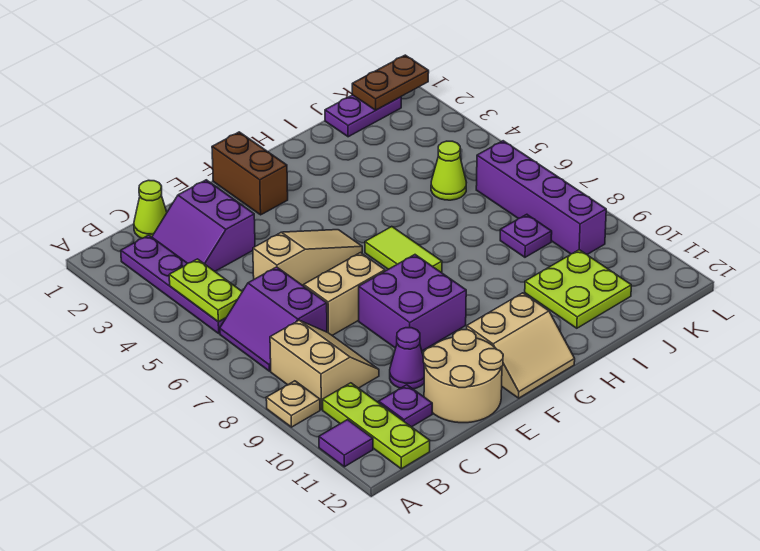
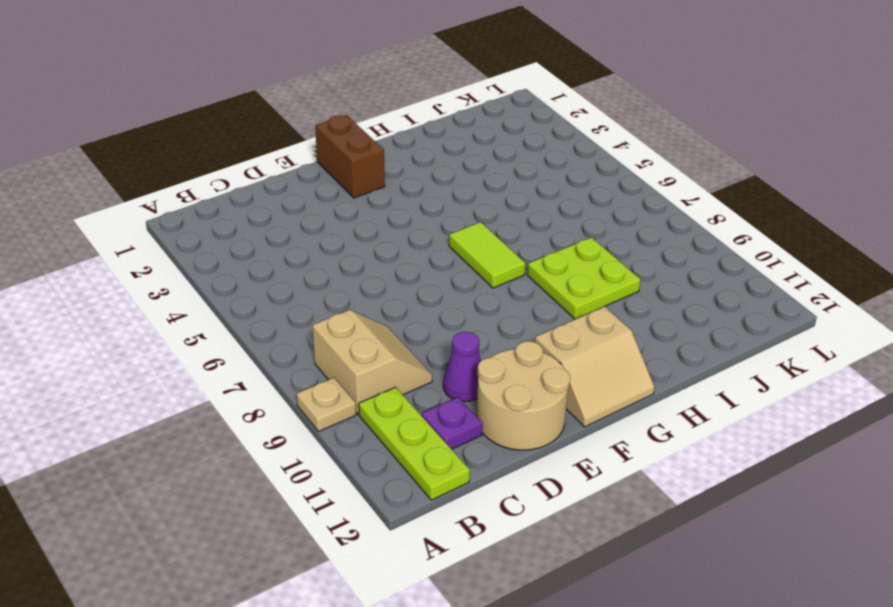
lime 2x2 plate [527,237,641,319] -> lime 2x2 plate moved to [525,250,631,328]
none -> purple 1x1 tile [319,420,373,467]
none -> purple 1x4 plate [121,235,226,333]
none -> purple 2x2 slope [220,267,327,371]

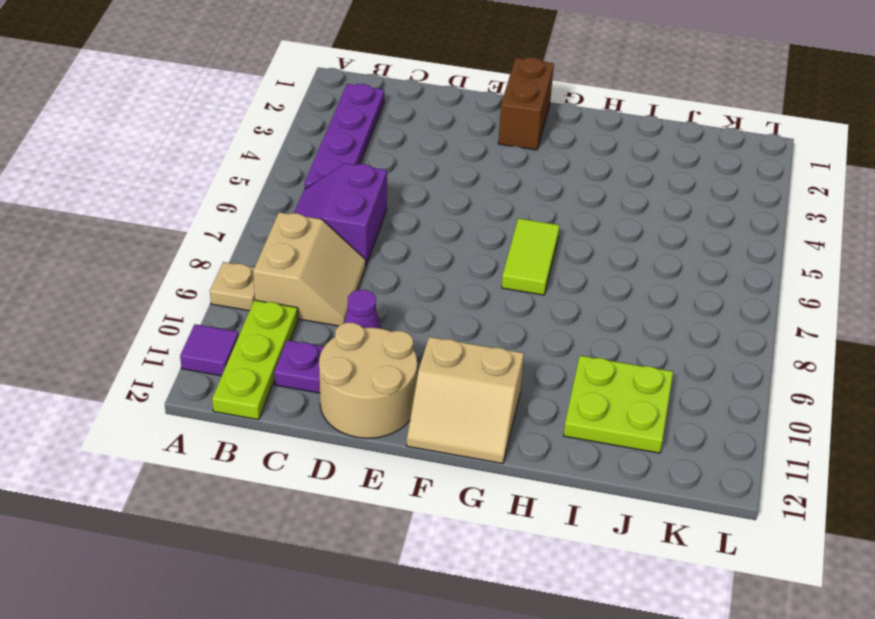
none -> lime 1x1 cone [134,180,167,238]
none -> purple 2x2 slope [152,180,255,271]
none -> tan 1x3 slope [253,230,362,286]

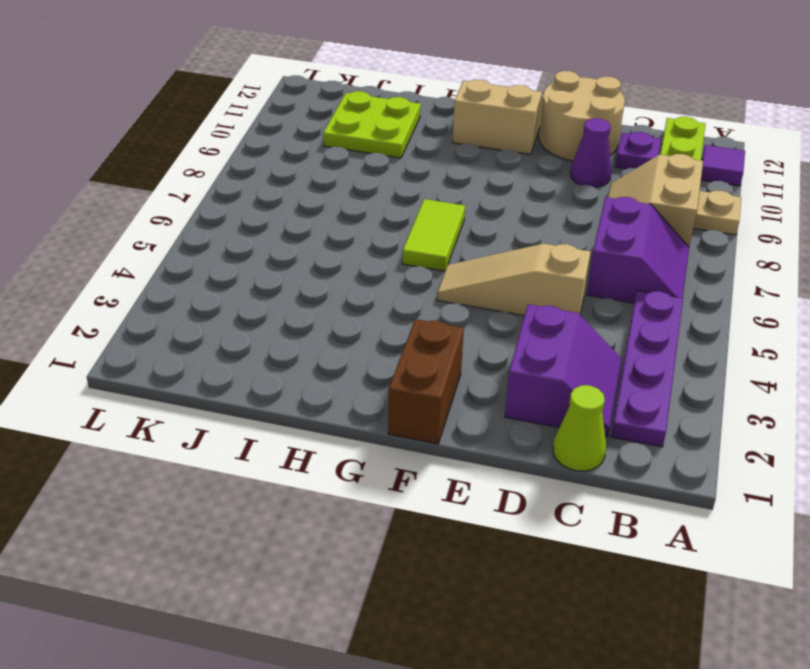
none -> tan 1x2 brick [304,253,385,335]
none -> purple 2x2 brick [359,255,466,351]
none -> purple 1x2 plate [325,95,401,137]

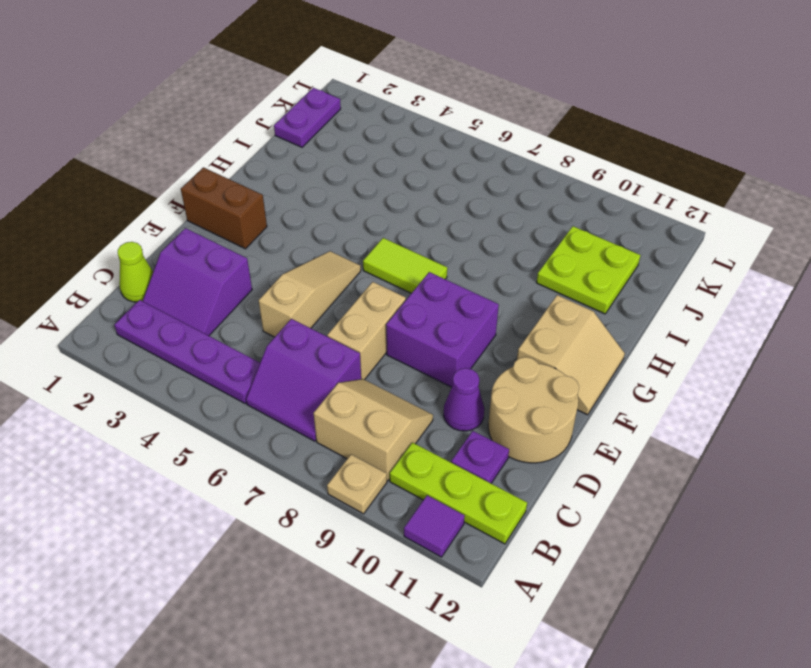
none -> lime 1x1 cone [431,141,467,200]
none -> purple 1x1 plate [500,214,552,257]
none -> purple 1x4 brick [476,141,606,254]

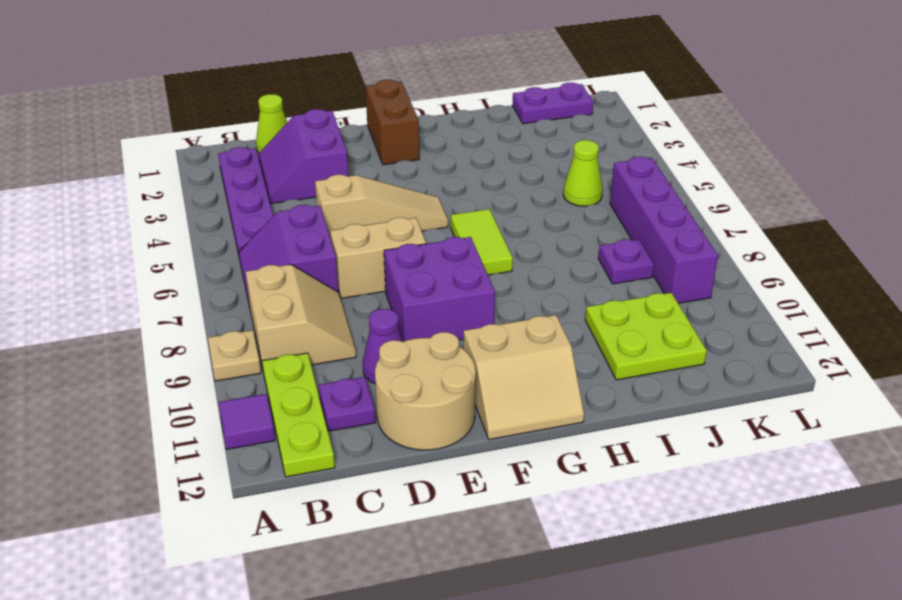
none -> lime 1x2 plate [169,259,242,322]
none -> brown 1x2 plate [352,55,429,110]

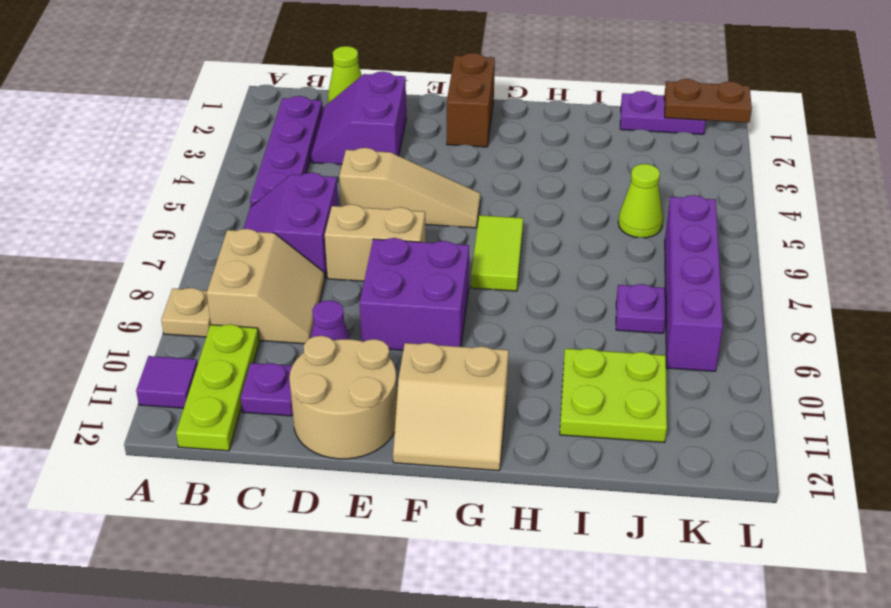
none -> lime 1x2 plate [169,259,242,322]

